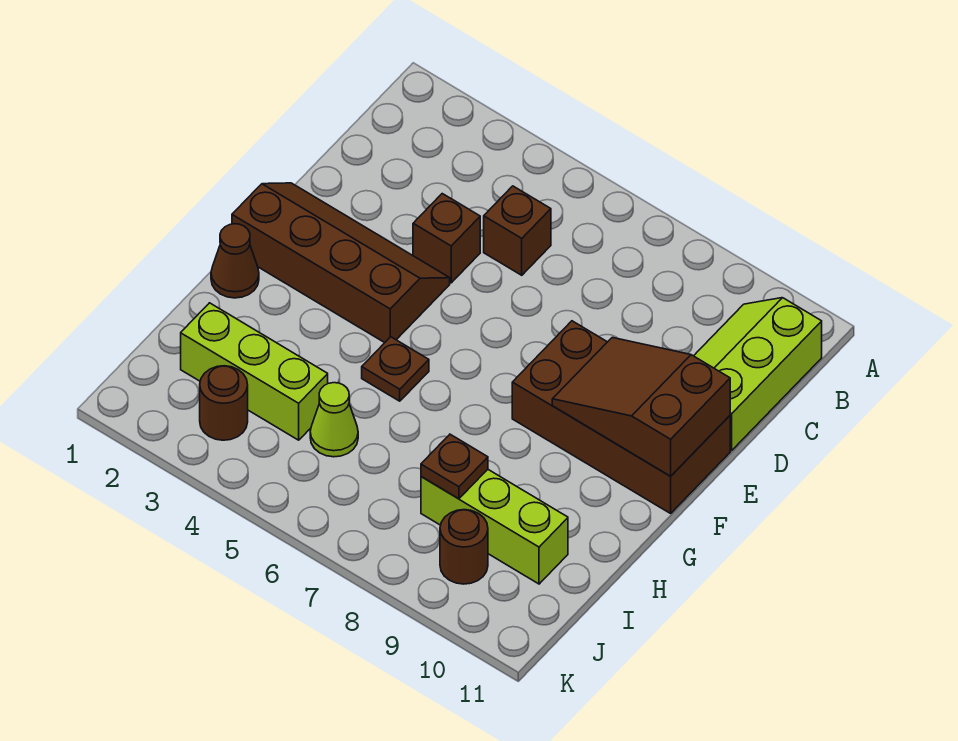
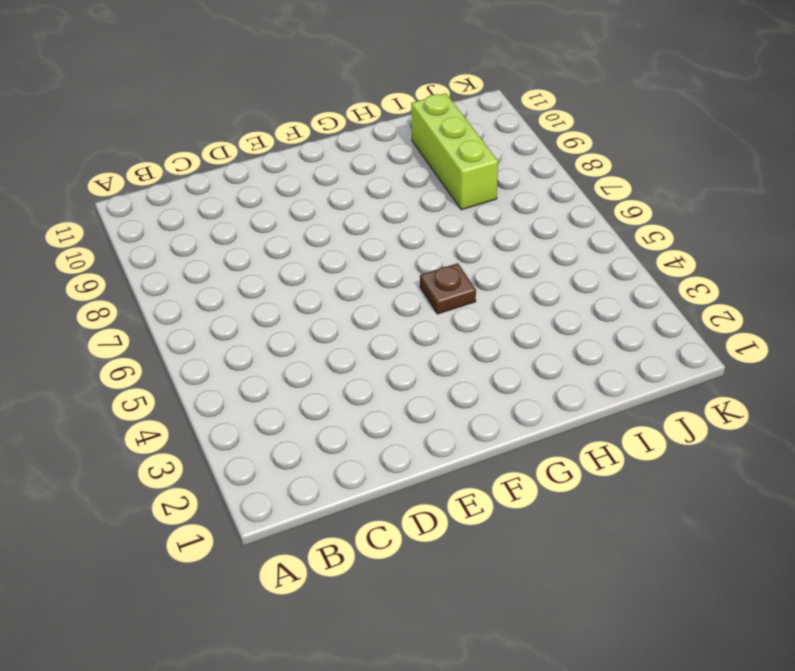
none -> lime 2x3 slope [694,298,822,451]
none -> brown 1x1 brick [484,186,551,275]
none -> brown 1x1 brick [413,194,480,283]

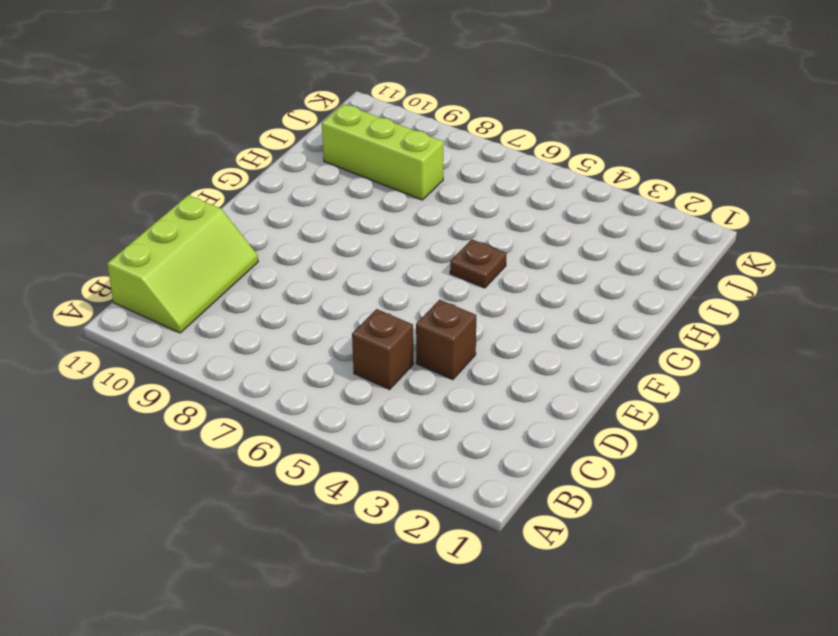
none -> brown 2x4 slope [232,183,450,343]
none -> brown 2x4 brick [512,321,730,513]
none -> brown 1x1 cone [211,224,259,298]

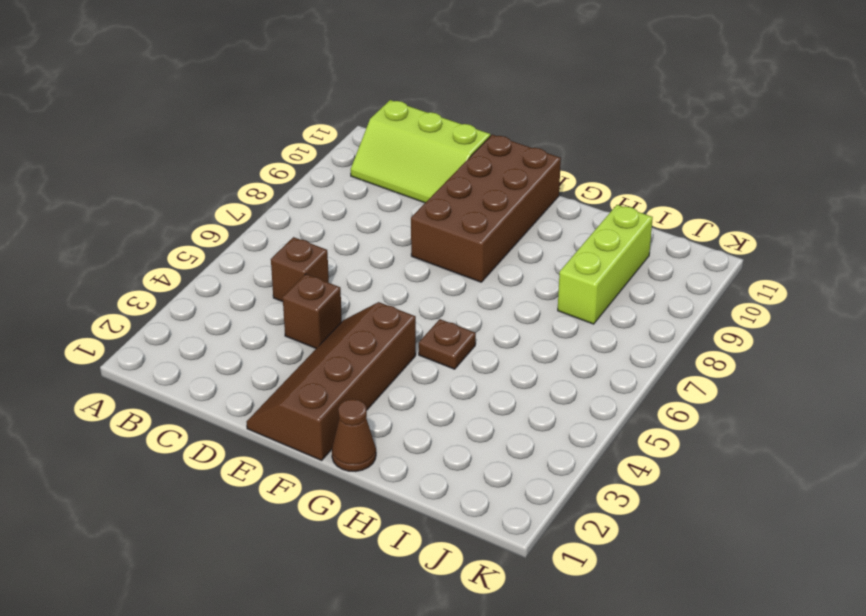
none -> lime 1x3 brick [181,303,328,440]
none -> lime 1x1 cone [310,383,358,457]
none -> brown 1x1 round brick [200,366,248,440]

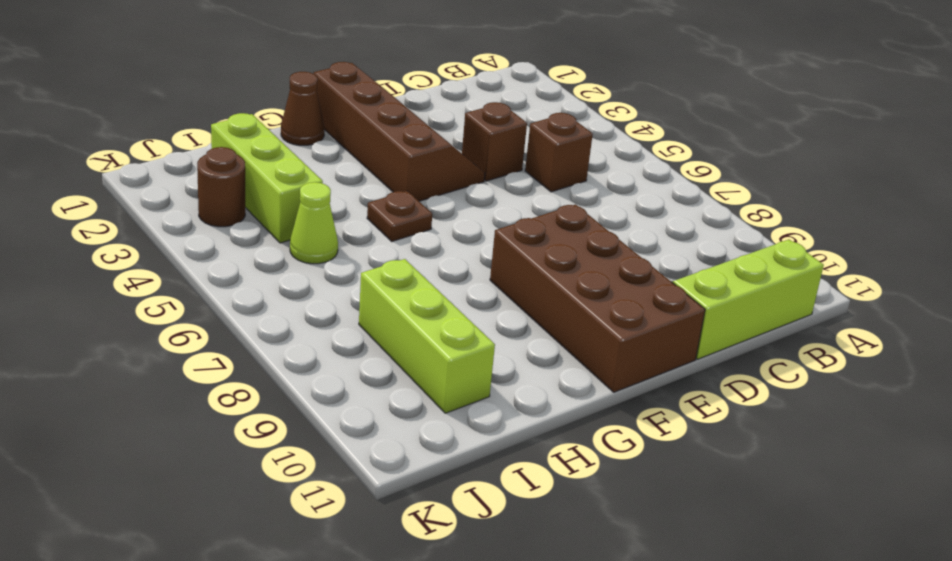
none -> brown 1x1 round brick [440,510,488,584]
none -> brown 2x3 slope [552,338,730,476]
none -> brown 1x1 plate [421,434,488,499]

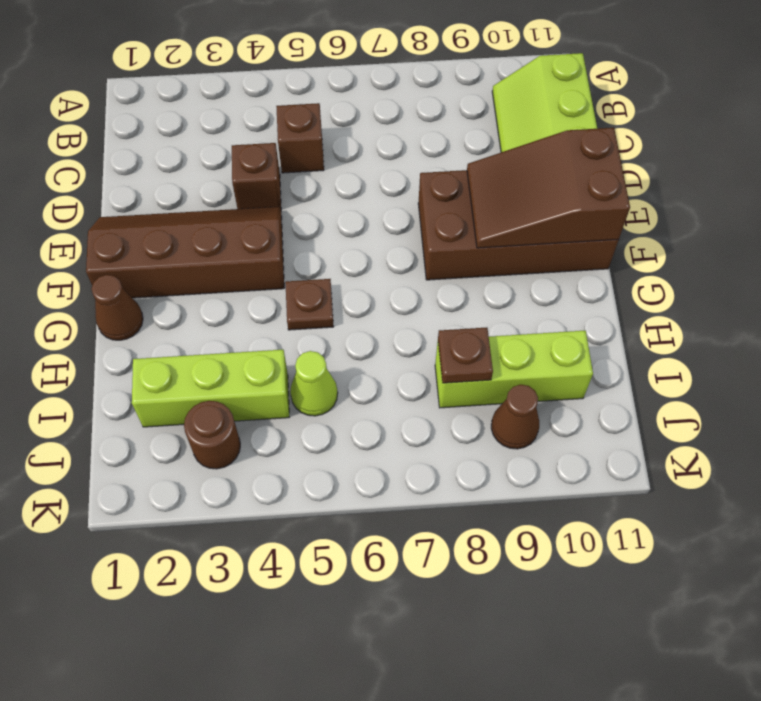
brown 1x1 cone [491,384,539,449] -> brown 1x1 round brick [440,510,488,584]

